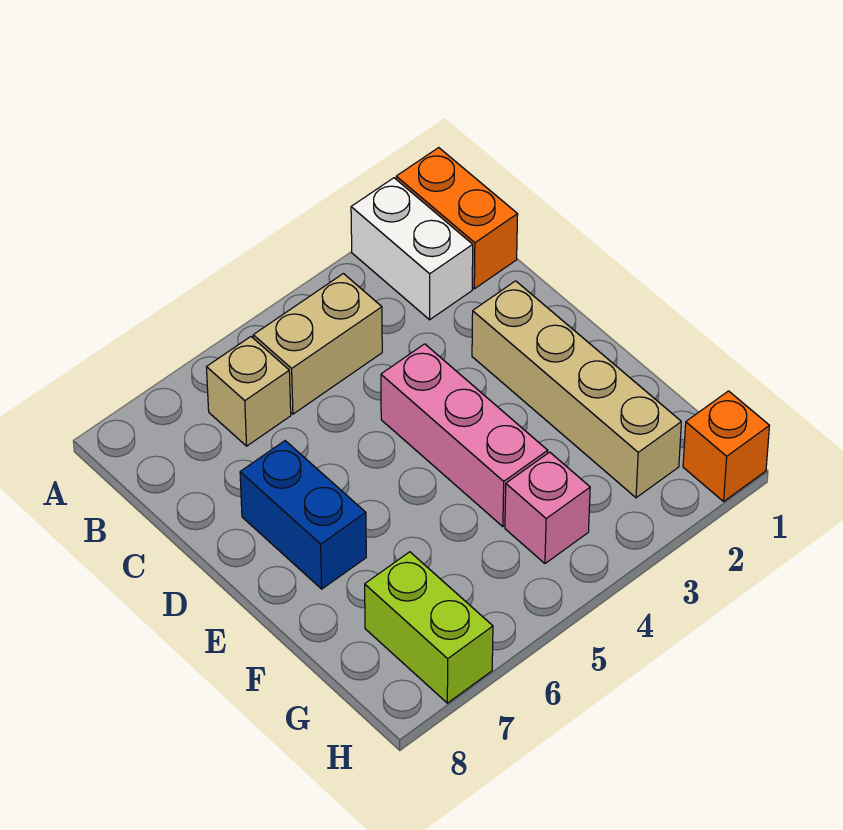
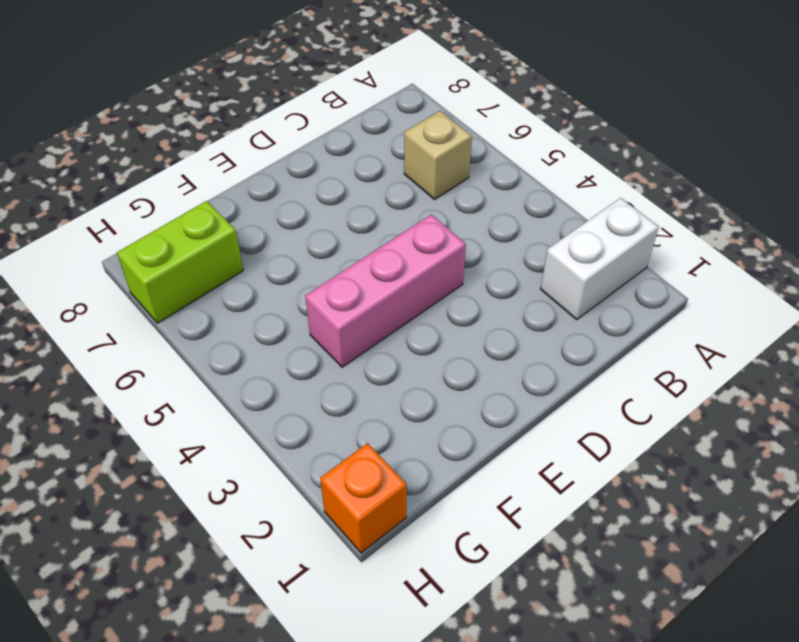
none -> orange 1x2 brick [396,148,518,289]
none -> tan 1x2 brick [253,274,382,414]

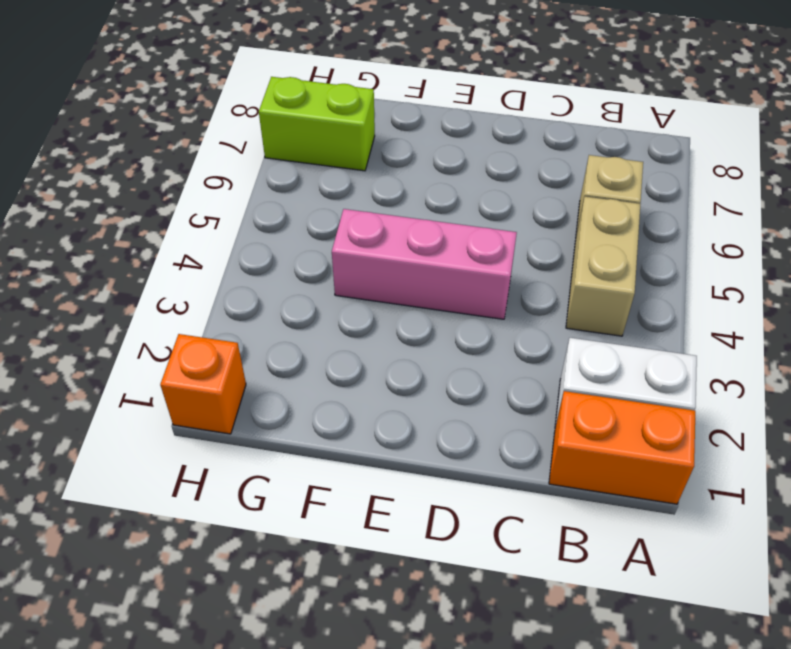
none -> tan 1x4 brick [472,281,681,498]
none -> blue 1x2 brick [240,441,366,589]

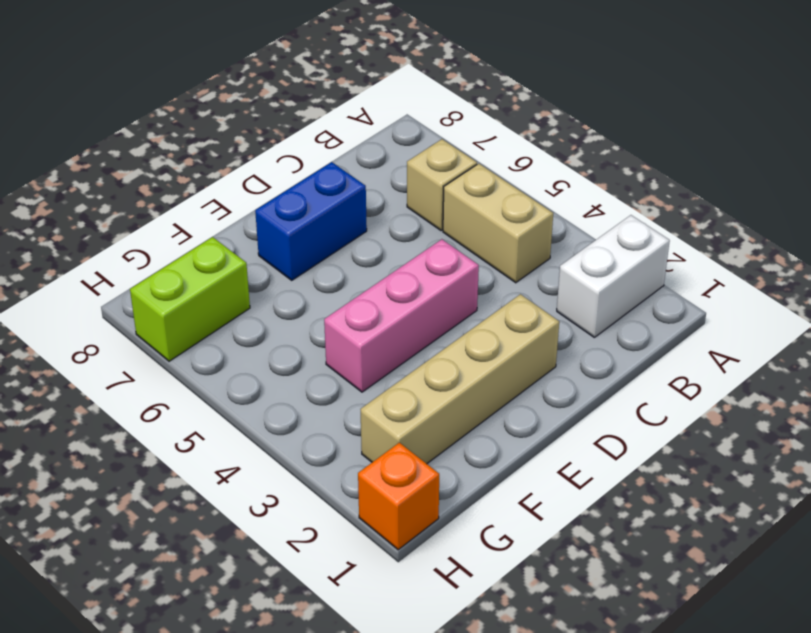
none -> orange 1x2 brick [396,148,518,289]
none -> pink 1x1 brick [505,452,590,563]

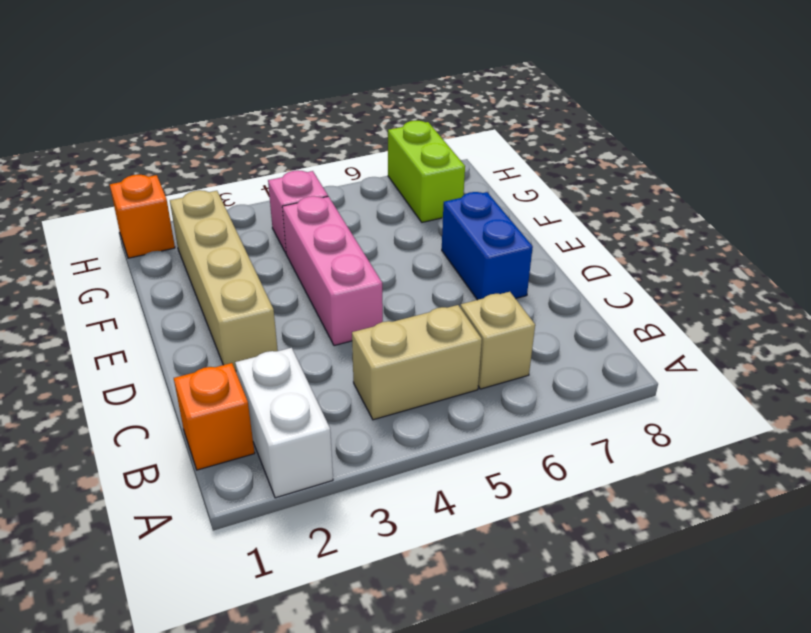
orange 1x1 brick [174,363,255,470] -> orange 1x2 brick [396,148,518,289]

